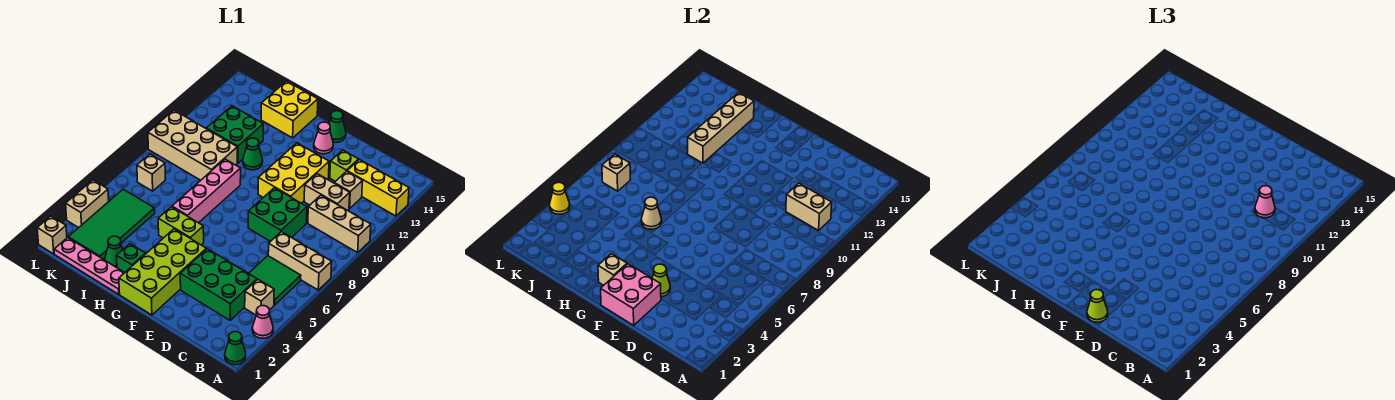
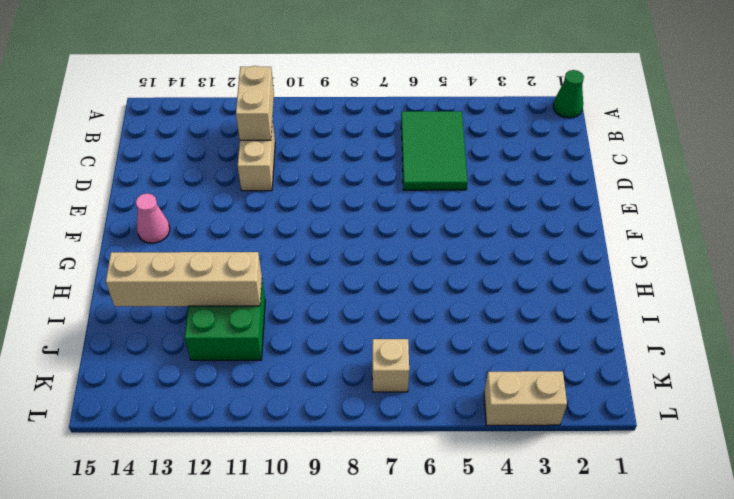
green 2x3 tile [401,111,468,190] -> green 2x2 tile [249,256,301,305]
none -> pink 1x1 cone [252,306,273,338]
none -> tan 1x3 brick [268,232,332,290]
none -> tan 1x3 brick [308,195,371,253]
none -> yellow 1x3 brick [347,160,409,216]

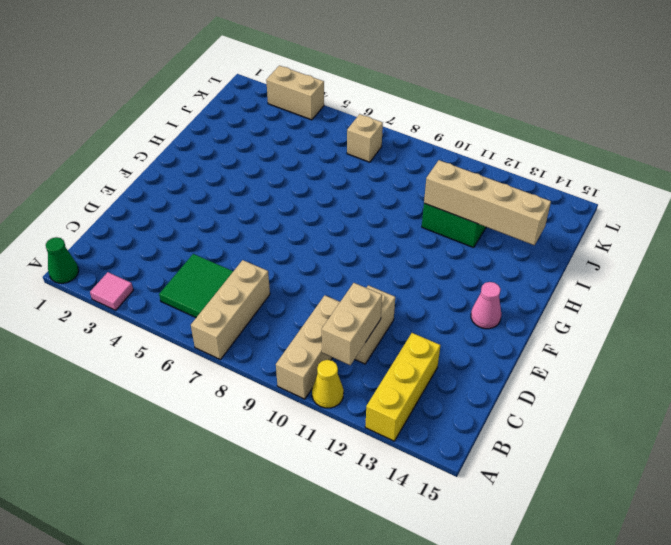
pink 1x1 tile [90,272,133,310] -> pink 1x1 cone [252,306,273,338]
yellow 1x1 cone [312,360,344,408] -> yellow 1x1 cone moved to [550,182,570,214]
none -> tan 1x1 brick [245,280,274,315]
none -> green 2x3 brick [180,249,257,320]
none -> tan 1x1 brick [334,171,363,209]
none -> green 2x2 brick [248,188,307,242]

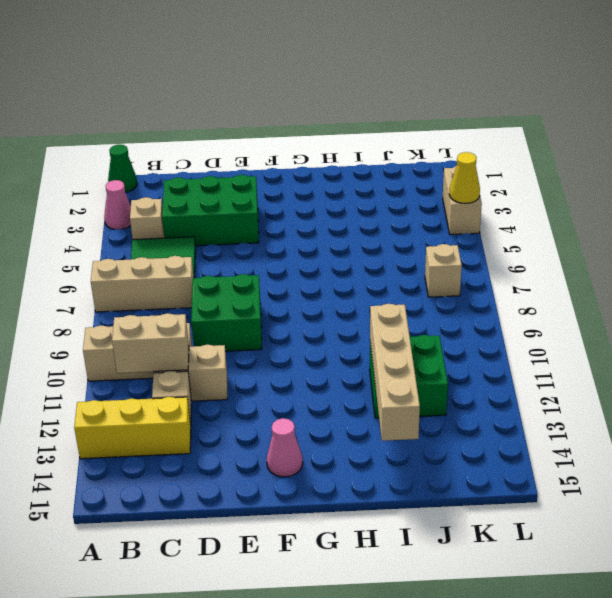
none -> lime 1x1 brick [330,150,359,181]
none -> yellow 2x3 brick [258,143,329,203]
none -> lime 2x4 brick [119,229,206,315]
none -> green 1x1 cone [329,111,346,142]

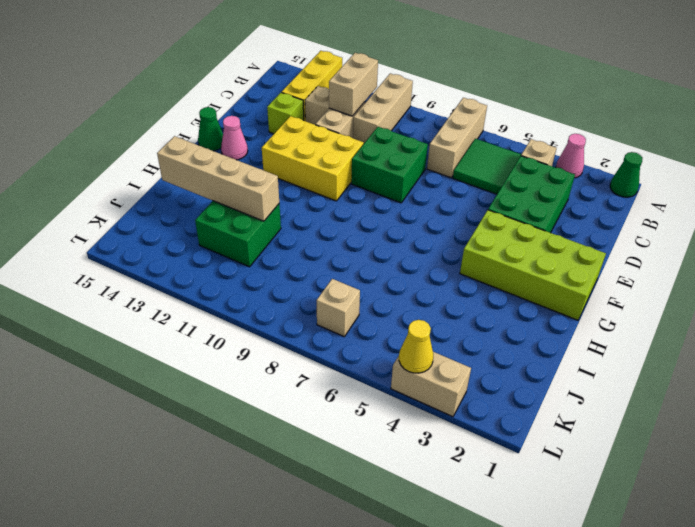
none -> lime 1x2 brick [158,207,204,245]
none -> pink 1x4 plate [54,238,125,294]
none -> green 1x1 brick [116,244,146,272]
none -> pink 1x4 brick [172,159,241,223]

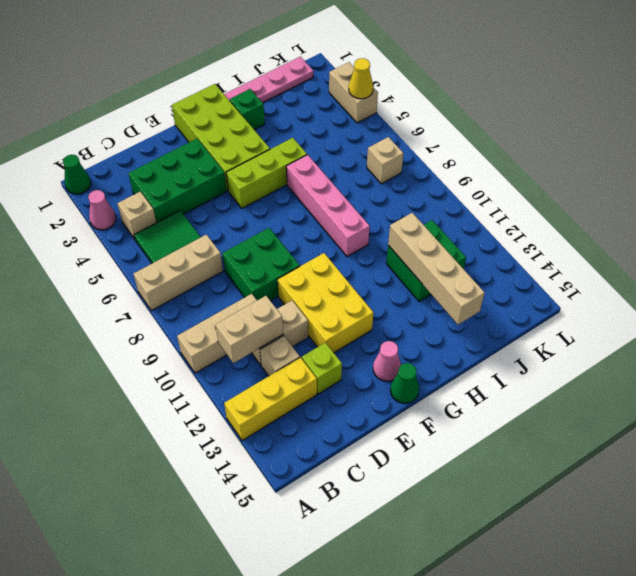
lime 1x3 brick [226,138,307,208] -> lime 1x2 brick [158,207,204,245]
none -> green 1x1 cone [243,138,263,170]
none -> yellow 2x2 brick [261,81,318,138]
none -> green 1x1 cone [105,236,123,268]
none -> tan 2x4 brick [148,110,237,180]

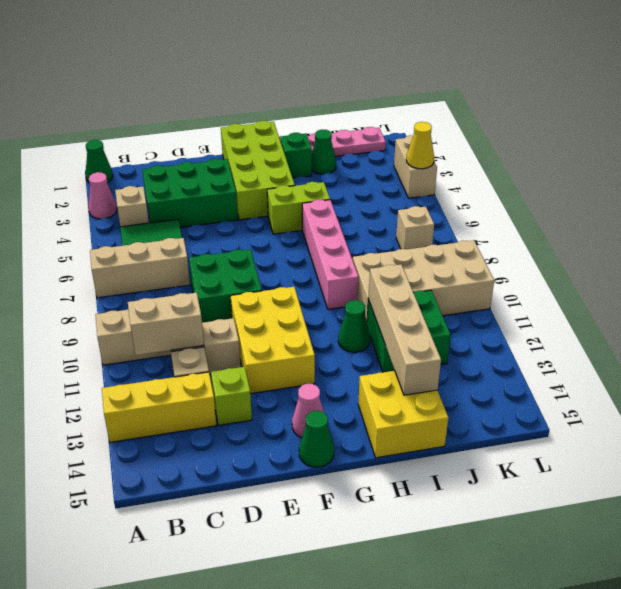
none -> green 2x4 tile [68,189,155,259]
none -> tan 1x1 brick [37,216,67,254]
none -> pink 2x2 brick [601,264,661,325]
none -> lime 1x1 cone [652,264,670,297]

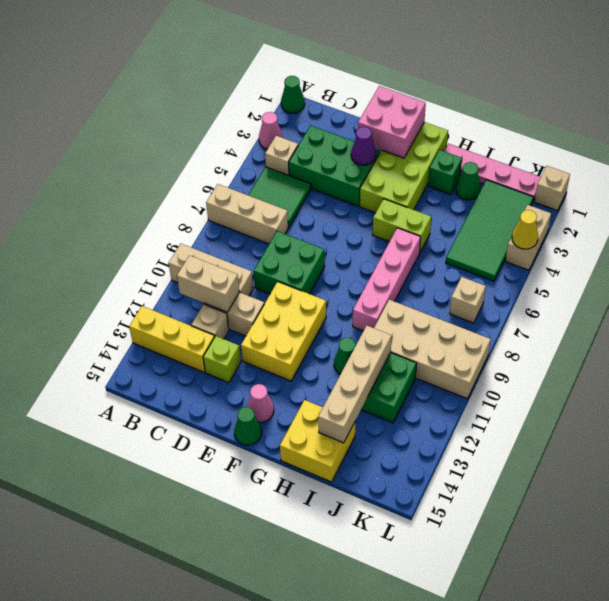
purple 1x1 cone [351,127,376,165] -> lime 1x1 cone [652,264,670,297]
none -> tan 1x1 brick [598,254,627,285]
none -> tan 1x1 cone [641,197,662,229]
none -> tan 1x1 brick [602,154,631,191]
none -> pink 1x1 cone [1255,186,1275,218]

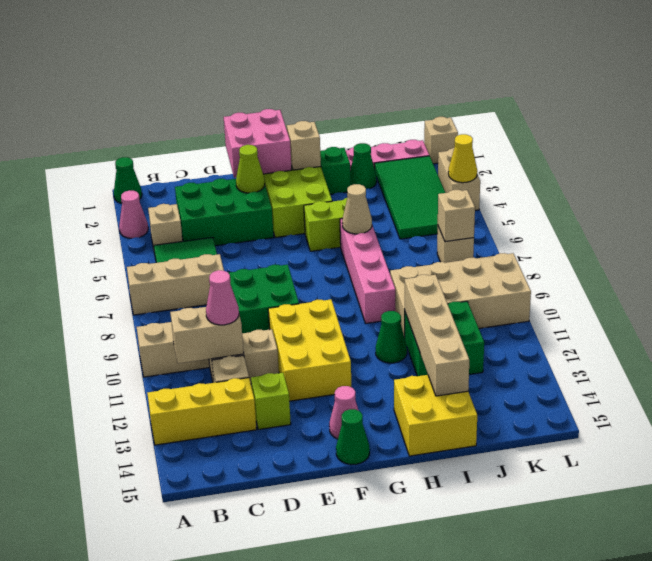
none -> lime 1x1 cone [1087,290,1108,322]

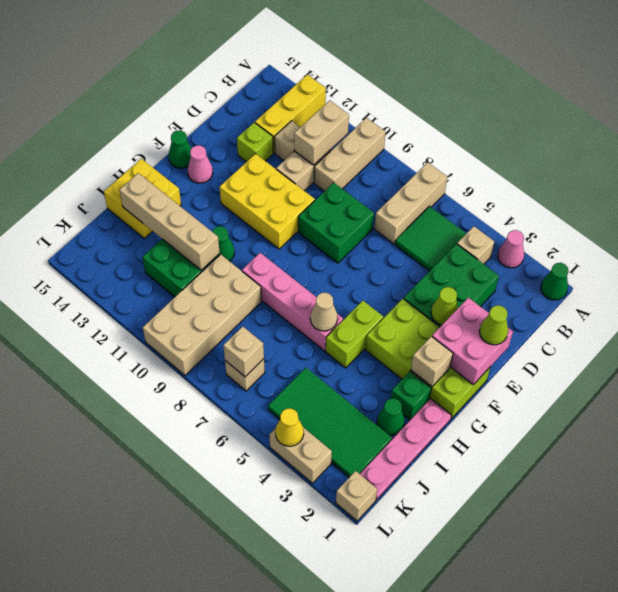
none -> pink 1x1 cone [1255,186,1275,218]

